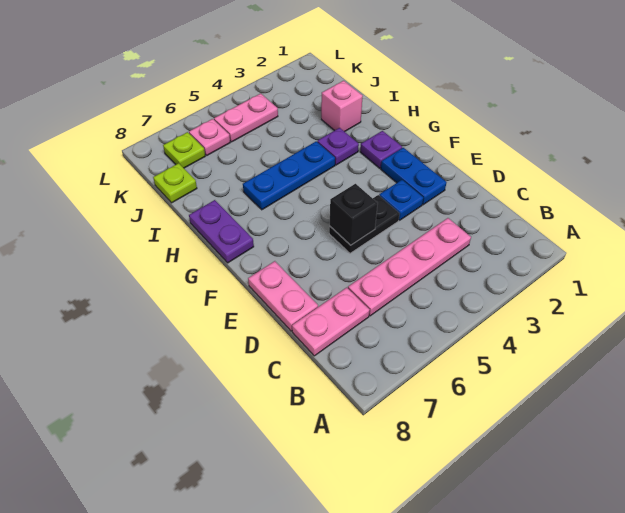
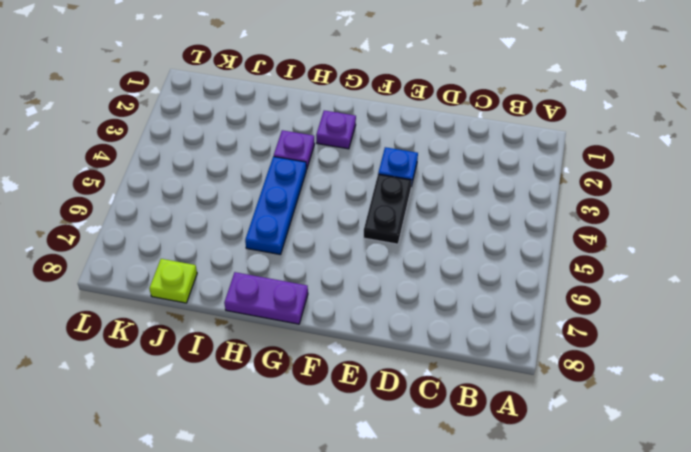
none -> pink 1x4 plate [348,218,471,316]
none -> pink 1x2 plate [292,288,369,356]
none -> pink 1x2 plate [248,261,318,331]

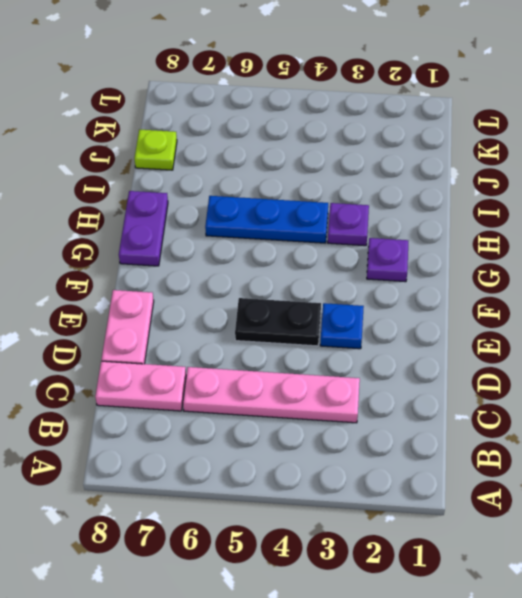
none -> blue 1x2 plate [381,148,447,205]
none -> pink 1x1 brick [321,81,363,132]
none -> pink 1x2 plate [214,93,278,142]

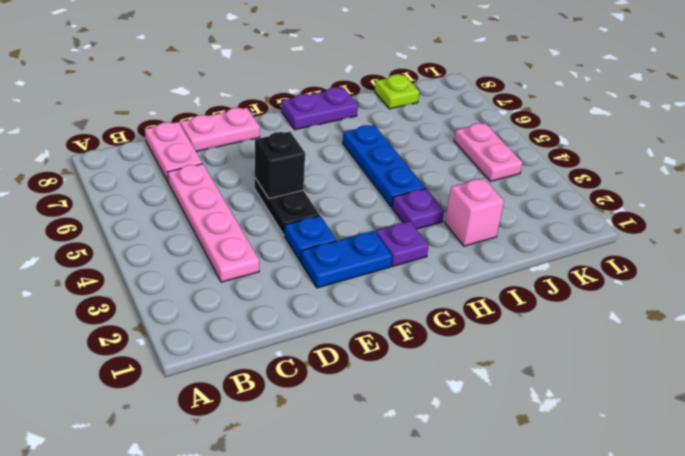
none -> pink 1x1 plate [189,119,230,155]
none -> lime 1x1 plate [163,132,205,168]

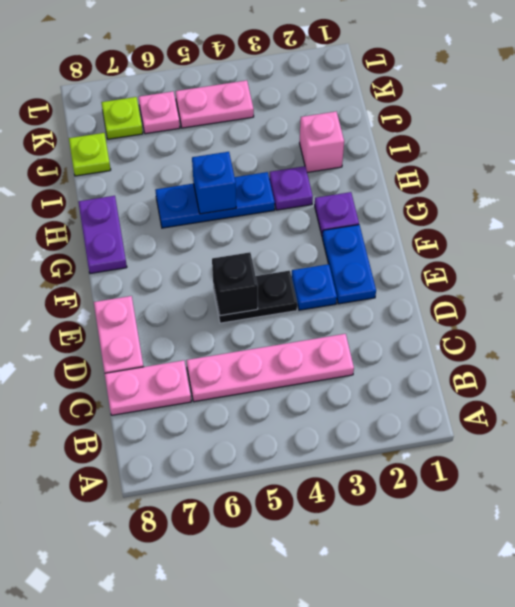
blue 1x1 brick [192,152,236,214] -> none

